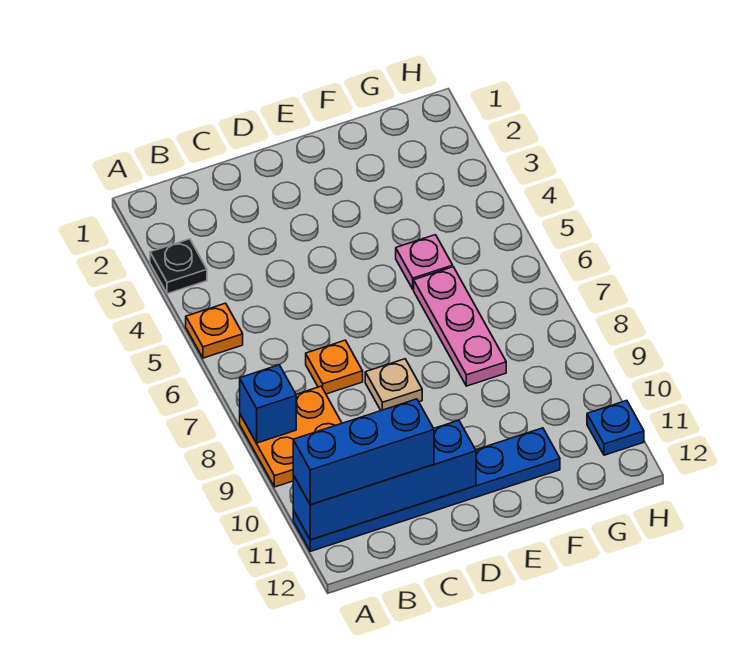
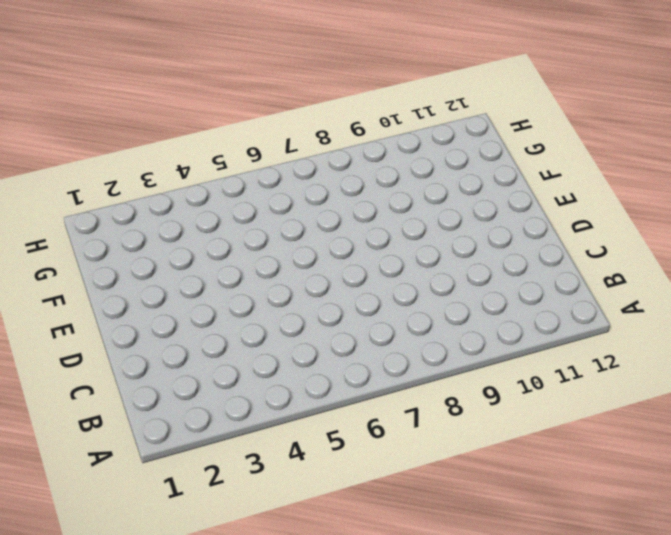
none -> black 1x1 plate [150,239,207,294]
none -> orange 1x1 plate [186,303,243,358]
none -> orange 2x2 plate [240,386,342,487]

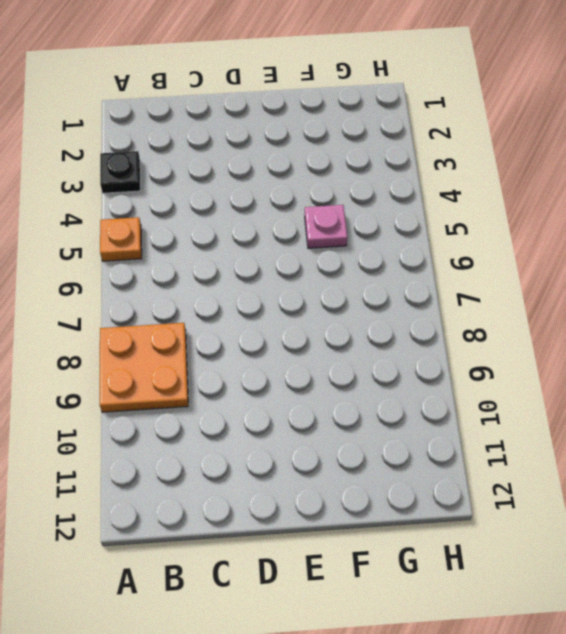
none -> blue 1x6 plate [293,428,560,551]
none -> orange 1x1 plate [306,340,363,394]
none -> tan 1x1 plate [365,359,422,410]

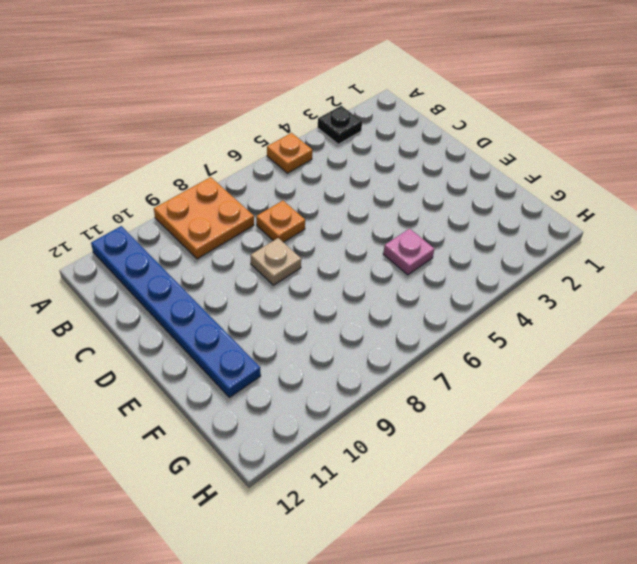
none -> pink 1x3 plate [414,267,506,386]
none -> blue 1x1 plate [587,401,644,455]
none -> blue 1x1 brick [240,365,296,443]

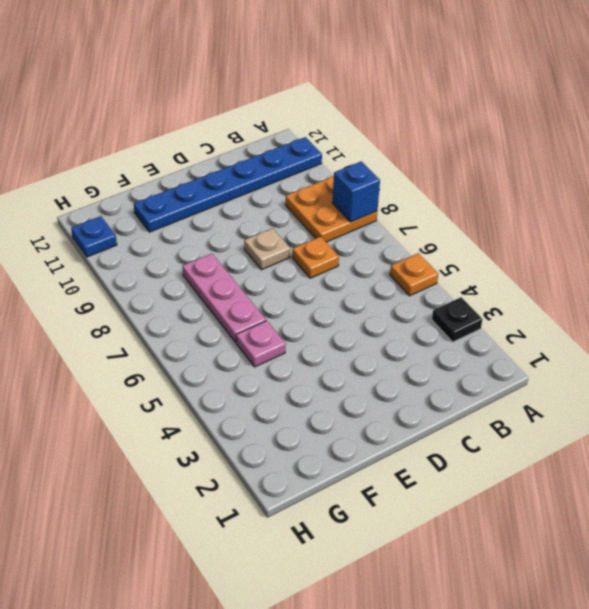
none -> blue 1x4 brick [293,420,476,540]
none -> blue 1x3 brick [293,399,434,505]

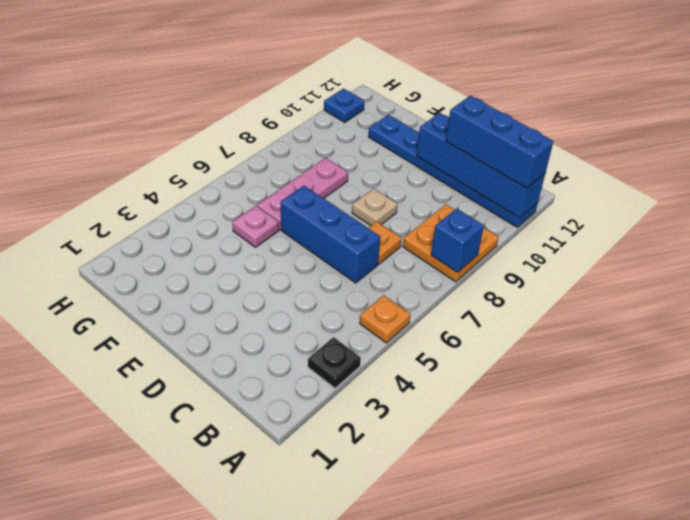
blue 1x3 brick [281,186,380,283] -> none

